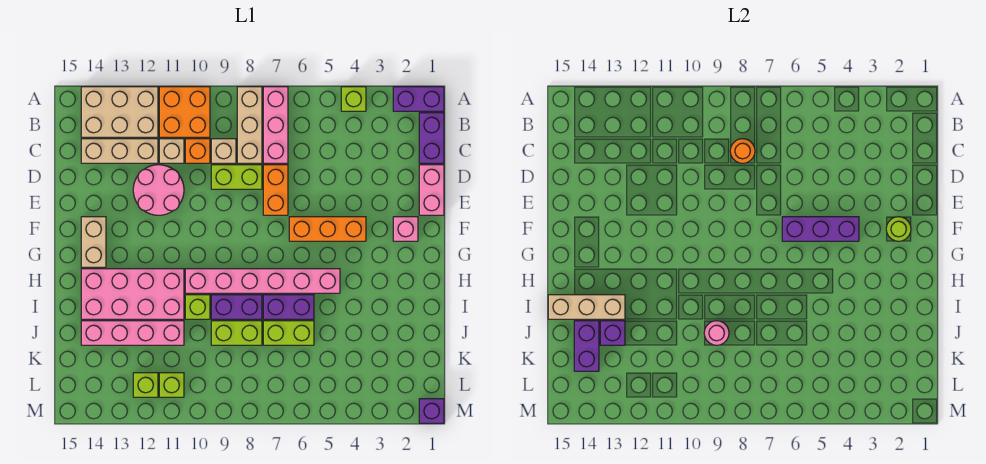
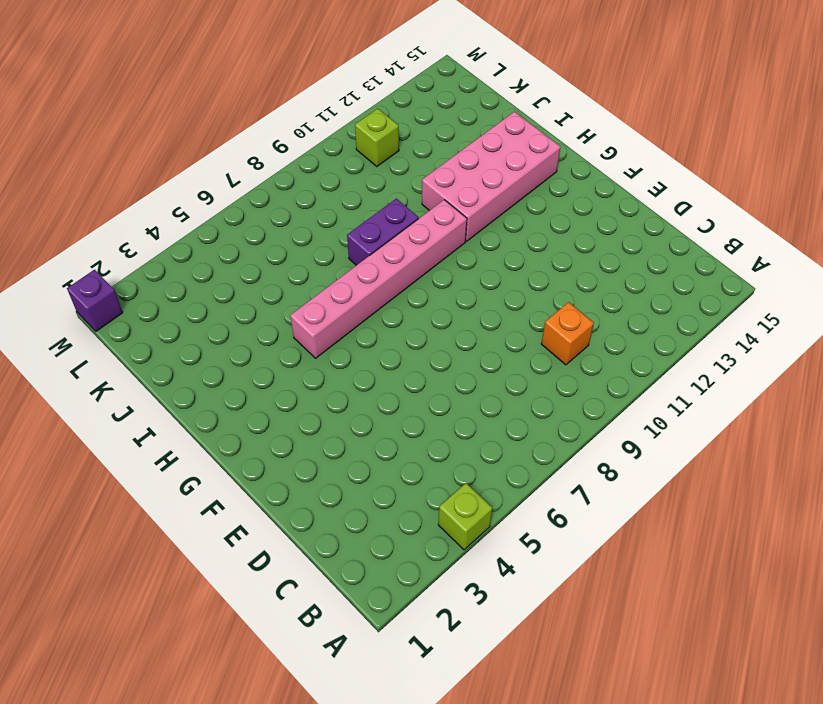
none -> purple 1x2 brick [393,87,444,111]
none -> pink 1x3 brick [263,87,288,163]
none -> tan 1x3 brick [237,87,262,163]
none -> orange 2x2 brick [159,87,210,137]

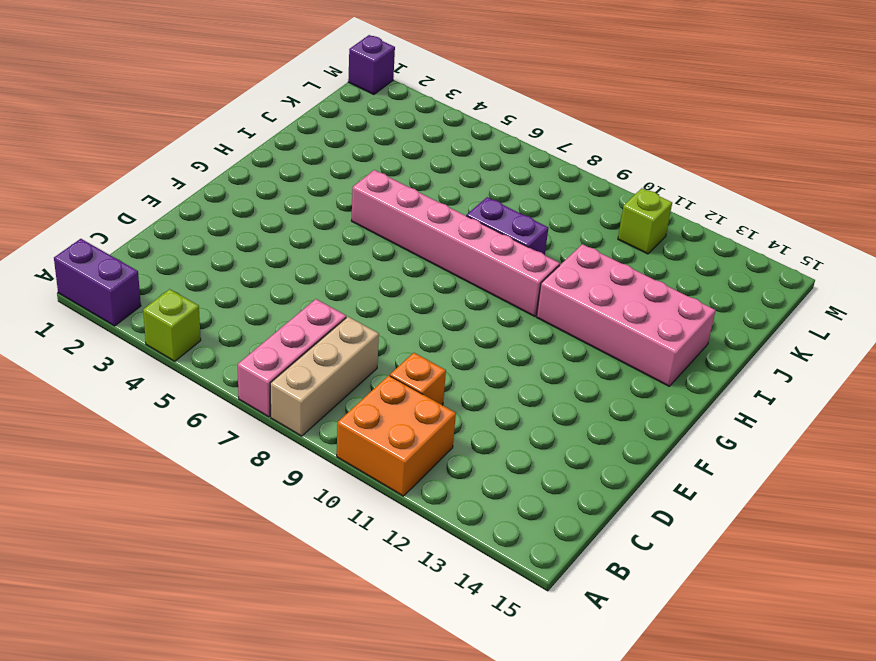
none -> tan 2x3 brick [81,87,158,137]
none -> purple 1x2 brick [419,113,444,163]
none -> tan 1x1 brick [211,139,236,163]
none -> tan 1x1 brick [159,139,184,163]

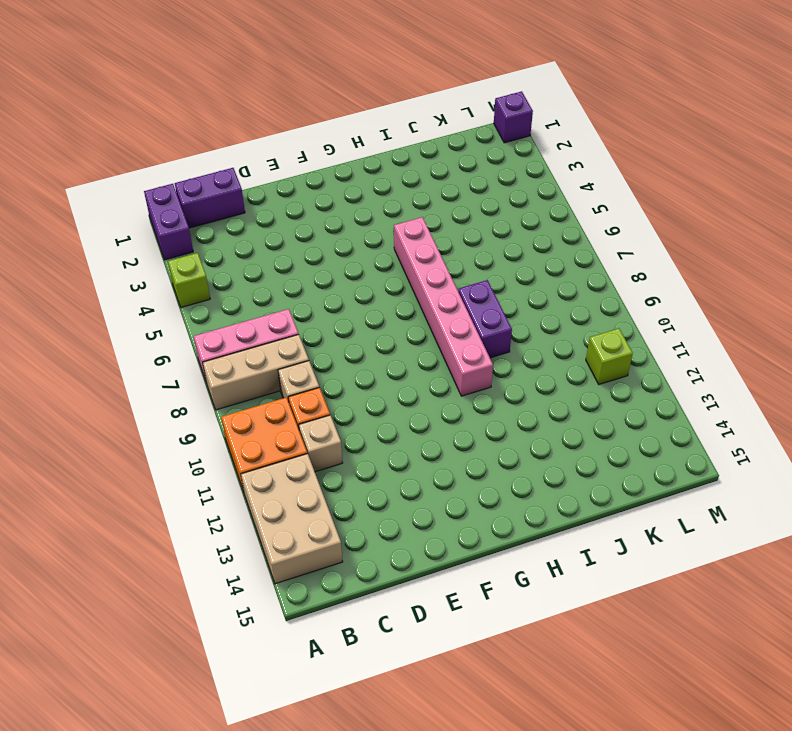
none -> tan 1x3 brick [81,139,158,163]
none -> pink 1x2 brick [419,165,444,215]
none -> orange 1x2 brick [263,165,288,215]
none -> lime 1x2 brick [211,165,262,189]

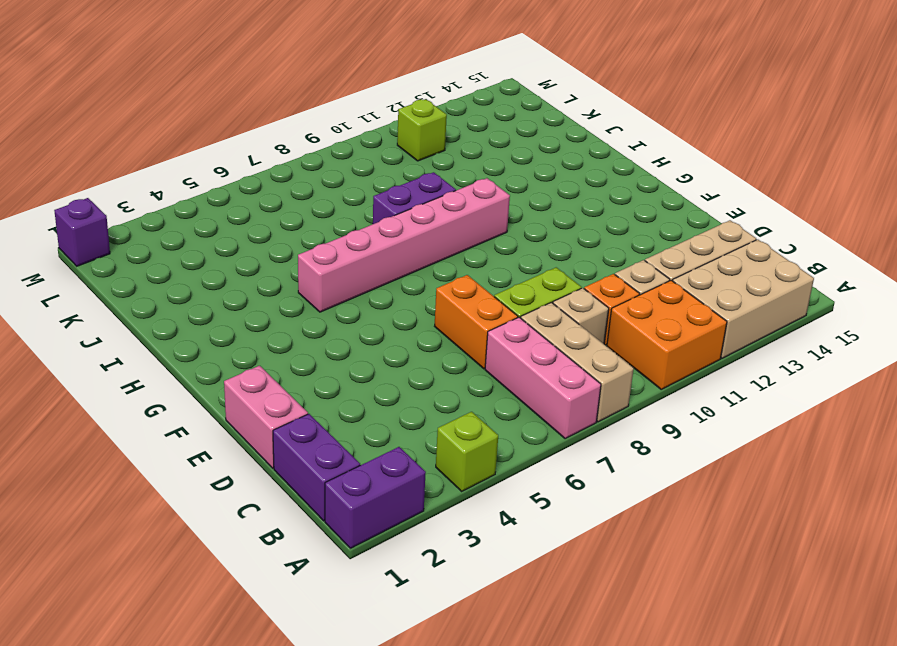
none -> pink 2x2 round brick [133,165,184,215]
none -> pink 1x1 brick [393,217,418,241]
none -> orange 1x3 brick [289,217,366,241]
none -> tan 1x2 brick [81,217,106,267]

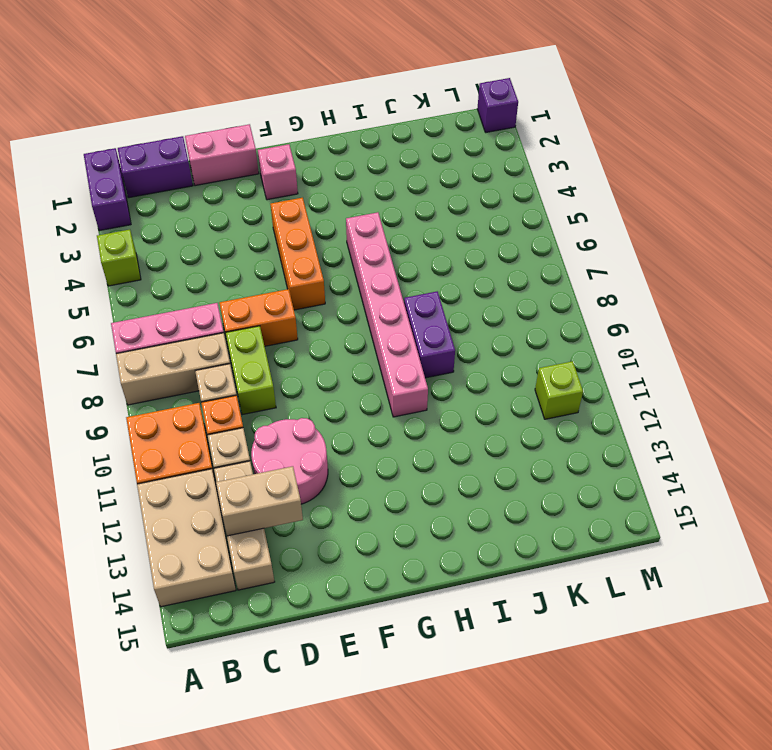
tan 1x2 brick [216,466,303,536] -> tan 1x2 brick moved to [81,217,106,267]
none -> pink 2x4 brick [81,269,184,319]
none -> purple 1x2 brick [263,295,314,319]
none -> lime 1x1 brick [185,295,210,319]
none -> lime 1x2 brick [263,321,314,345]

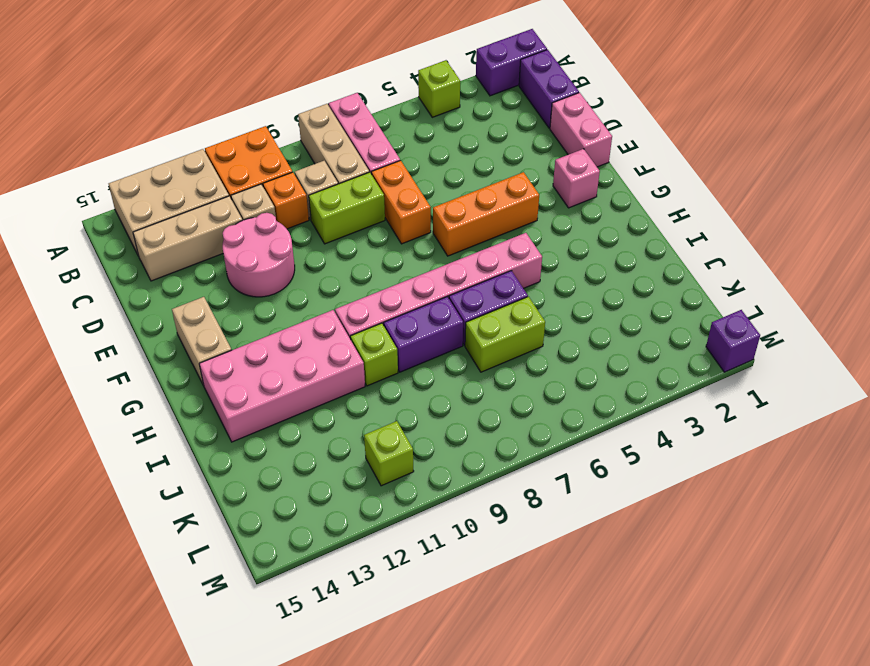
none -> lime 1x2 brick [211,321,262,345]
none -> pink 1x4 brick [81,321,184,345]
none -> lime 1x1 brick [133,373,158,397]
none -> orange 1x1 round brick [730,139,755,163]

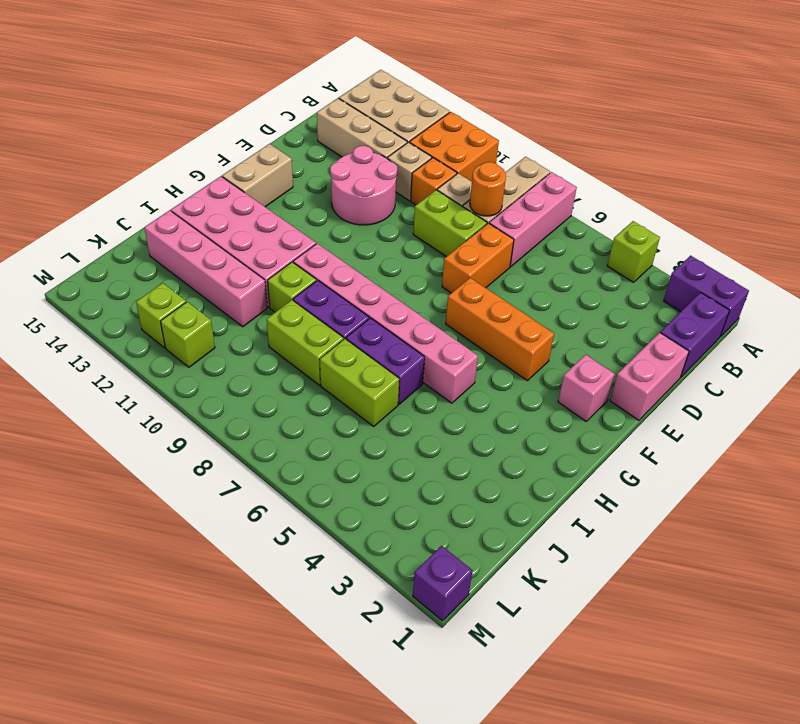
none -> lime 1x1 round brick [886,217,911,241]
none -> purple 1x3 brick [782,217,859,241]
none -> tan 1x3 brick [548,295,625,319]
none -> pink 1x1 round brick [704,321,729,345]

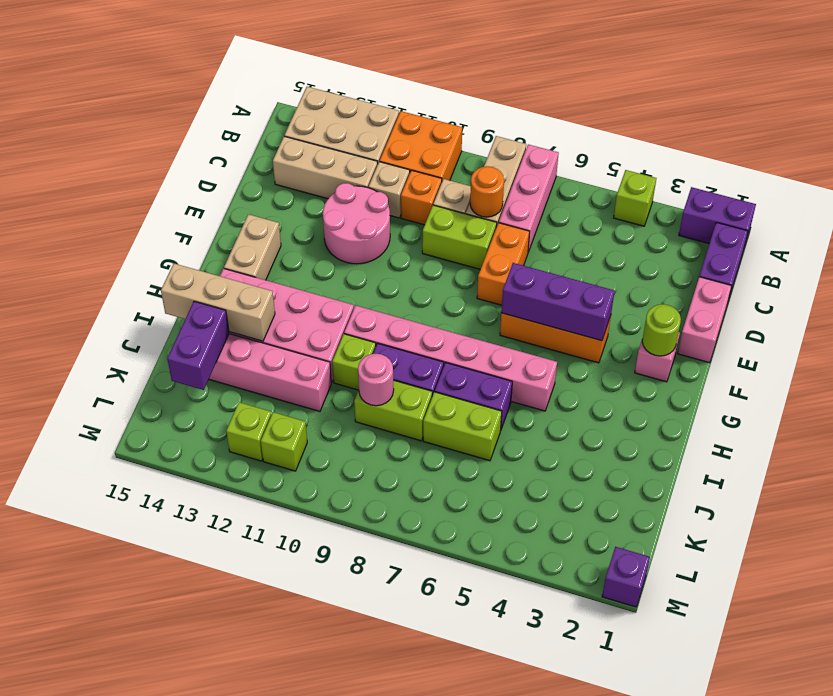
none -> purple 1x1 brick [600,321,625,345]

